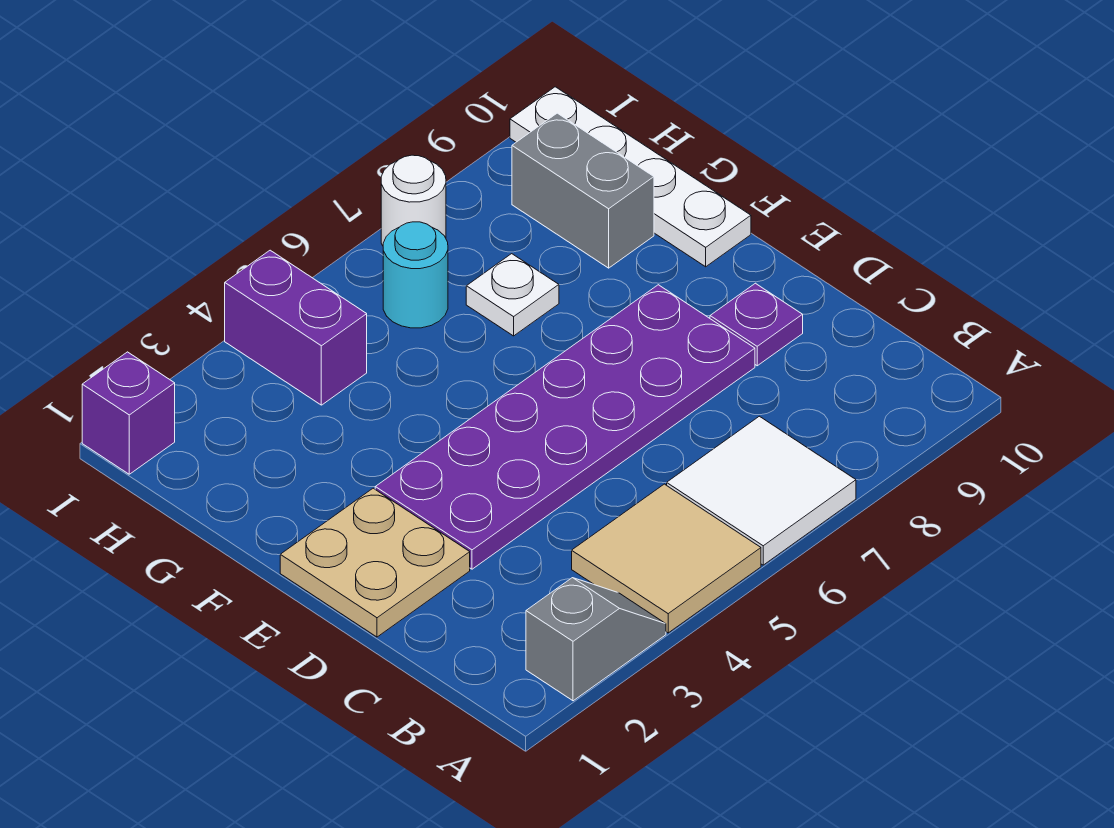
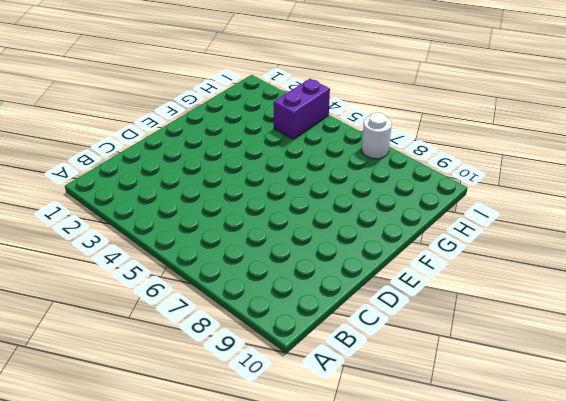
none -> grey 1x2 slope [526,578,666,701]
none -> tan 2x2 tile [572,484,761,633]
none -> white 2x2 tile [667,416,856,565]

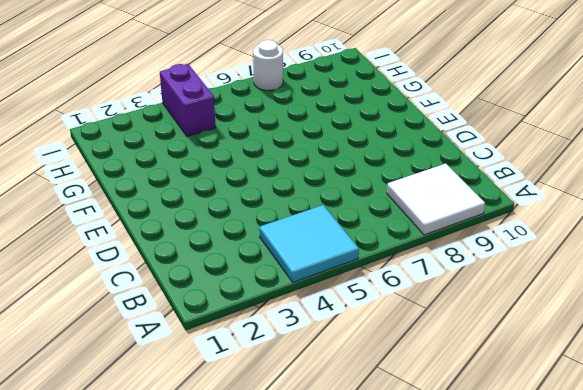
cyan 2x2 tile [259,205,359,282] -> tan 2x2 tile [572,484,761,633]
white 2x2 tile [387,164,485,235] -> white 2x2 tile moved to [667,416,856,565]
none -> grey 1x2 slope [526,578,666,701]
none -> tan 2x2 plate [280,488,470,637]
none -> purple 2x6 plate [375,285,755,569]

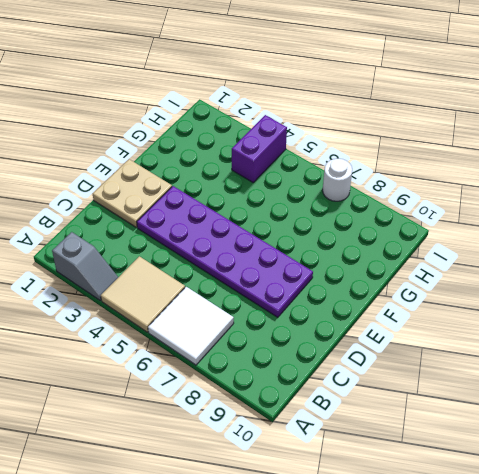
none -> purple 1x1 plate [710,283,803,366]
none -> white 1x4 plate [510,87,751,267]
none -> white 1x1 plate [466,254,559,336]

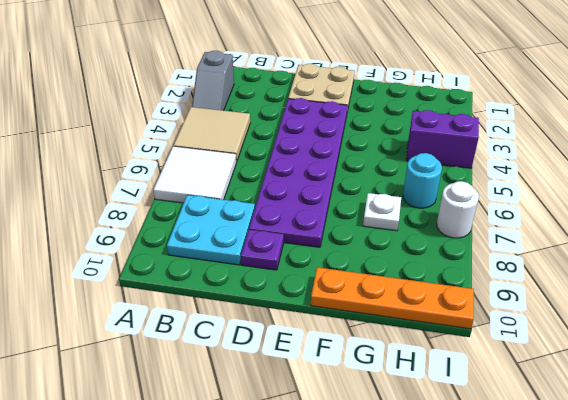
cyan 2x2 plate [167,195,255,265] -> none
orange 1x4 plate [311,267,474,329] -> white 1x4 plate [510,87,751,267]
none -> grey 1x2 brick [512,113,654,268]
none -> purple 1x1 brick [82,352,175,474]

